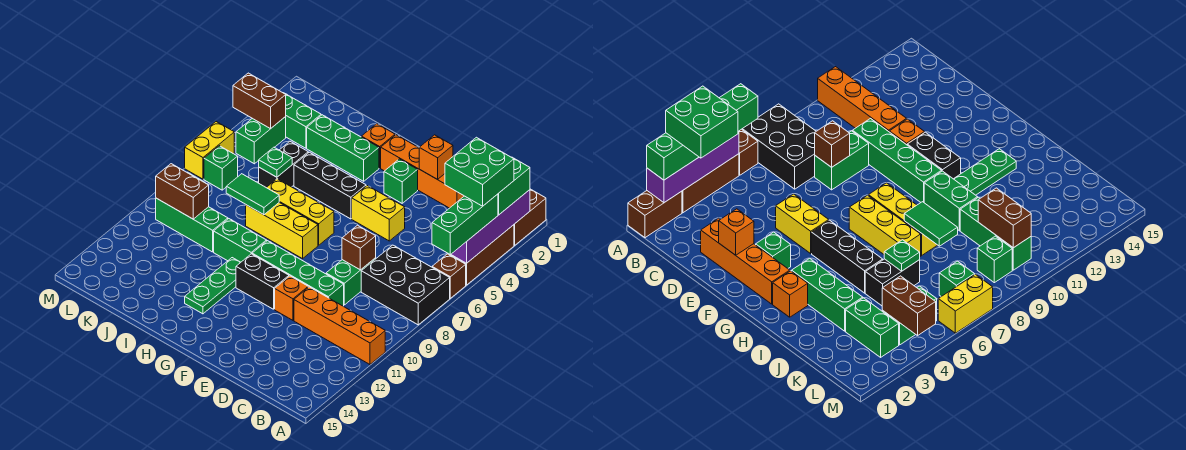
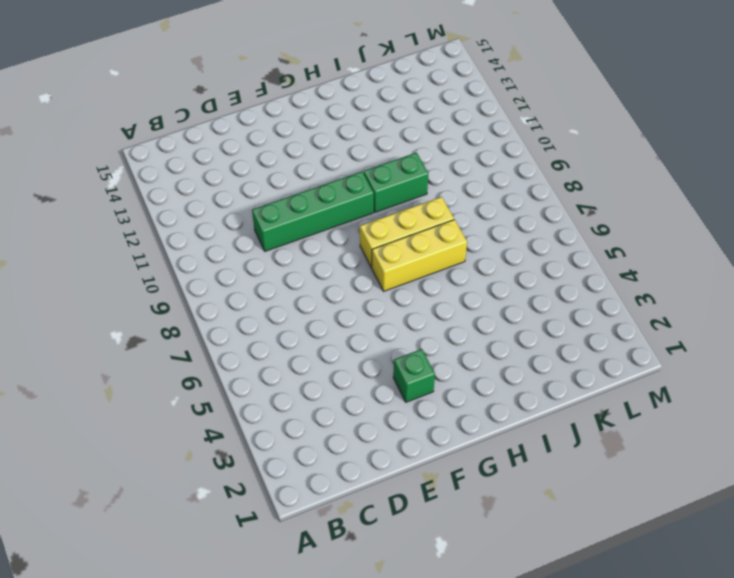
none -> brown 1x2 brick [514,189,546,245]
none -> brown 1x3 brick [449,225,514,285]
none -> brown 1x1 brick [432,254,466,298]
none -> black 2x3 brick [361,245,450,325]

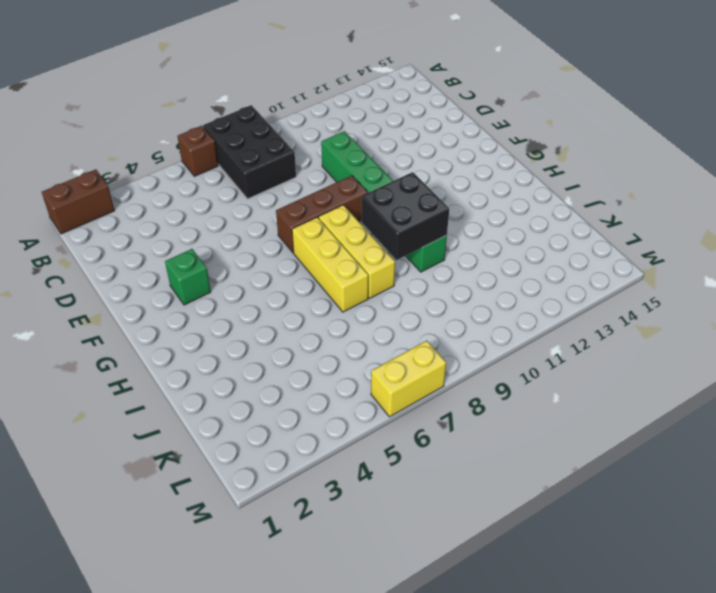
brown 1x3 brick [276,176,368,253] -> brown 1x3 brick moved to [449,225,514,285]
black 2x2 brick [362,172,449,260] -> none
none -> orange 1x4 brick [294,287,385,364]
none -> orange 1x4 brick [381,135,464,208]
none -> green 1x2 brick [326,258,376,305]
none -> yellow 1x2 brick [352,186,405,241]

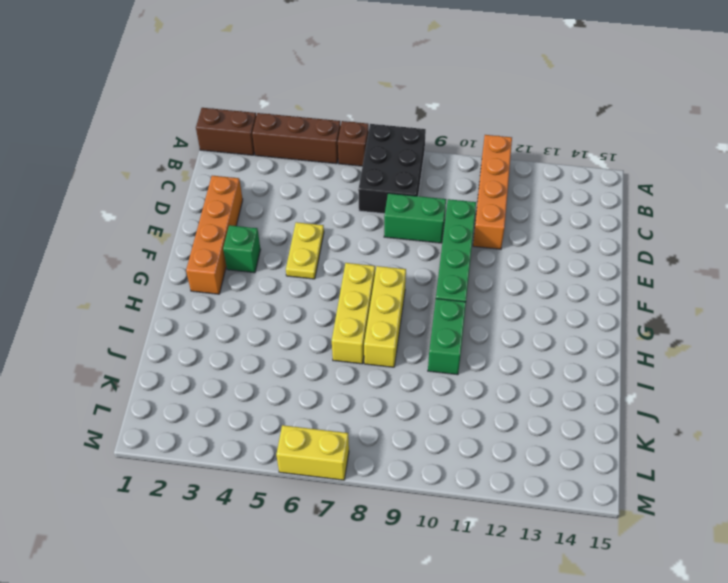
yellow 1x2 plate [286,222,324,279] -> yellow 1x2 brick [352,186,405,241]
none -> orange 1x1 brick [275,276,308,320]
none -> black 1x2 brick [236,254,289,309]
none -> black 1x3 brick [294,152,366,219]
none -> orange 1x1 brick [361,124,395,168]

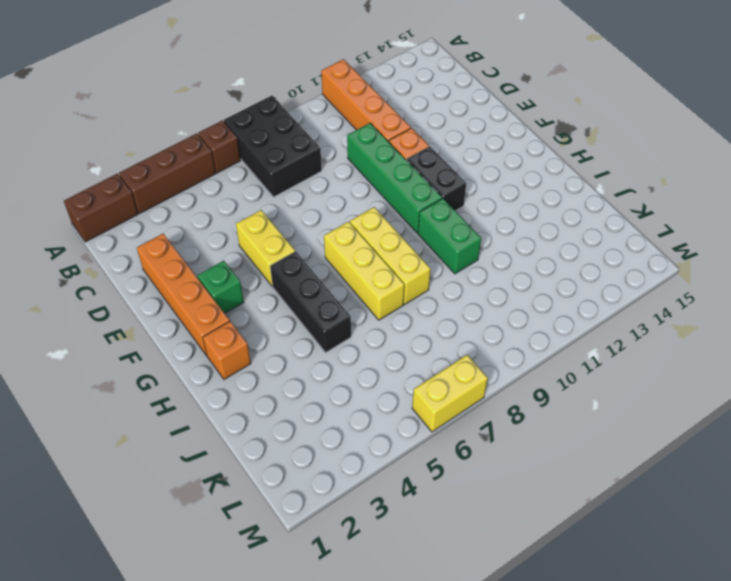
none -> green 1x2 brick [326,258,376,305]
none -> green 1x3 brick [307,115,379,181]
none -> green 1x3 plate [185,258,241,314]
none -> black 1x2 brick [259,142,308,188]

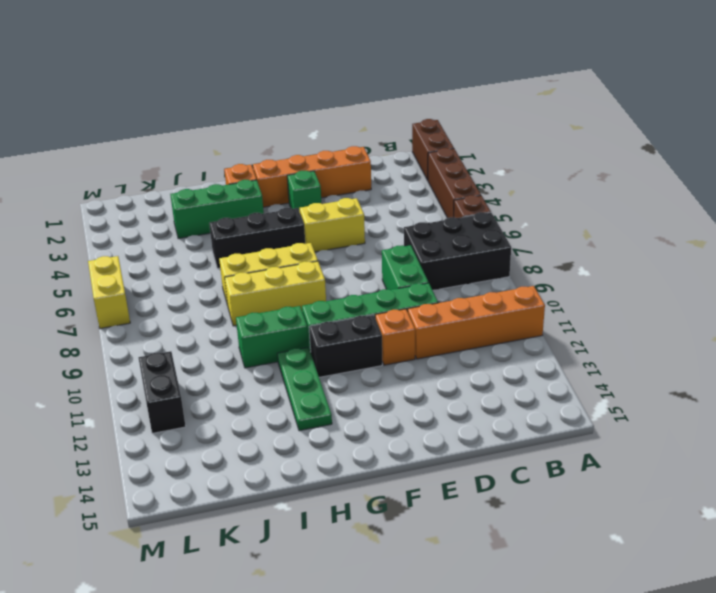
black 1x2 brick [138,351,186,433] -> black 1x2 brick moved to [259,142,308,188]
none -> green 1x3 brick [156,198,228,252]
none -> green 1x2 brick [284,93,321,148]
none -> green 1x2 brick [236,117,286,164]
none -> green 1x1 brick [204,146,238,190]

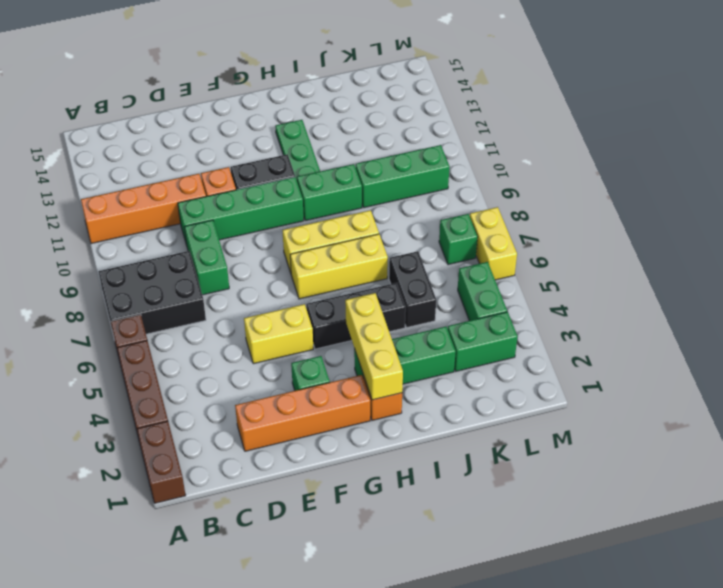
yellow 1x3 brick [345,293,403,400] -> none
none -> green 1x1 brick [977,236,1012,283]
none -> purple 1x4 brick [451,190,530,263]
none -> brown 1x1 brick [342,225,376,270]
none -> orange 1x1 brick [419,135,453,179]

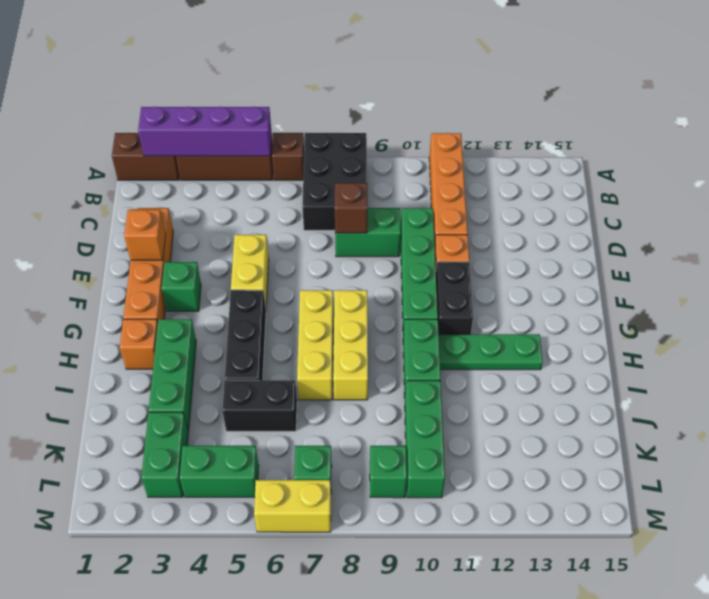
none -> green 1x2 tile [226,174,279,215]
none -> green 1x1 plate [259,147,292,177]
none -> brown 1x2 brick [156,164,209,219]
none -> brown 1x2 brick [233,73,286,129]

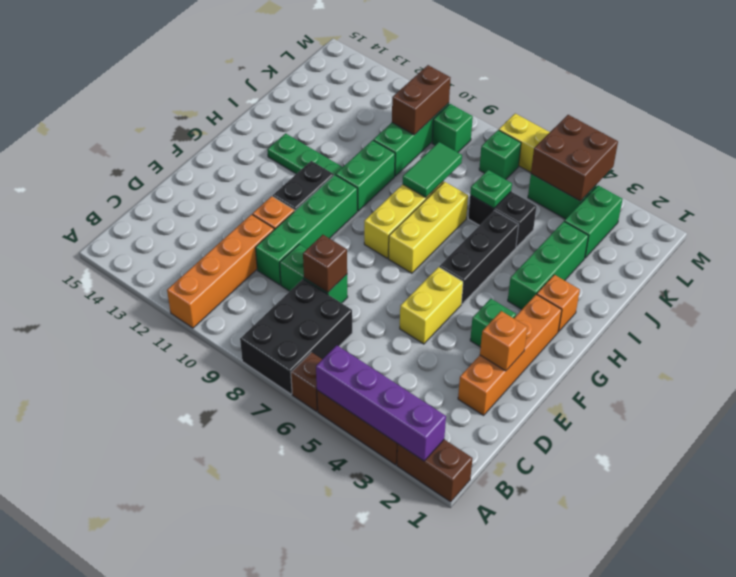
brown 2x2 brick [531,115,618,201] -> brown 1x2 brick [233,73,286,129]
none -> green 1x2 brick [498,157,530,215]
none -> green 1x3 brick [432,194,498,255]
none -> green 2x2 brick [445,137,514,206]

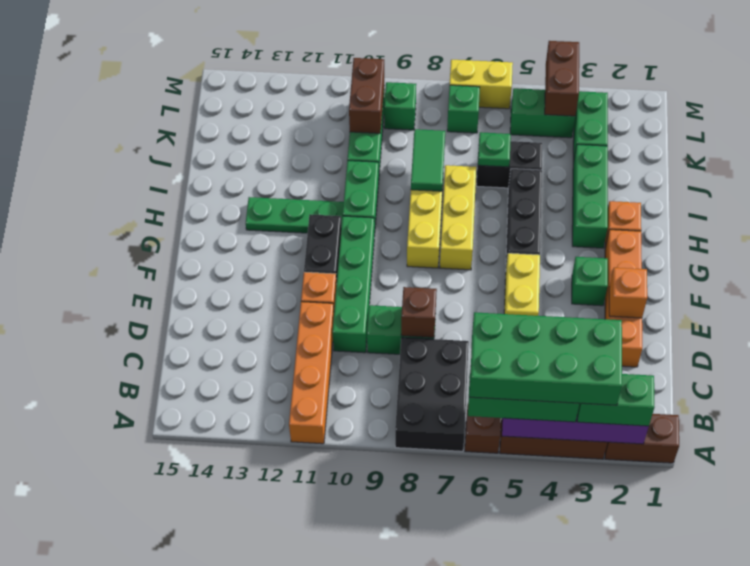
green 2x4 brick [470,312,622,405] -> green 2x2 brick [445,137,514,206]

